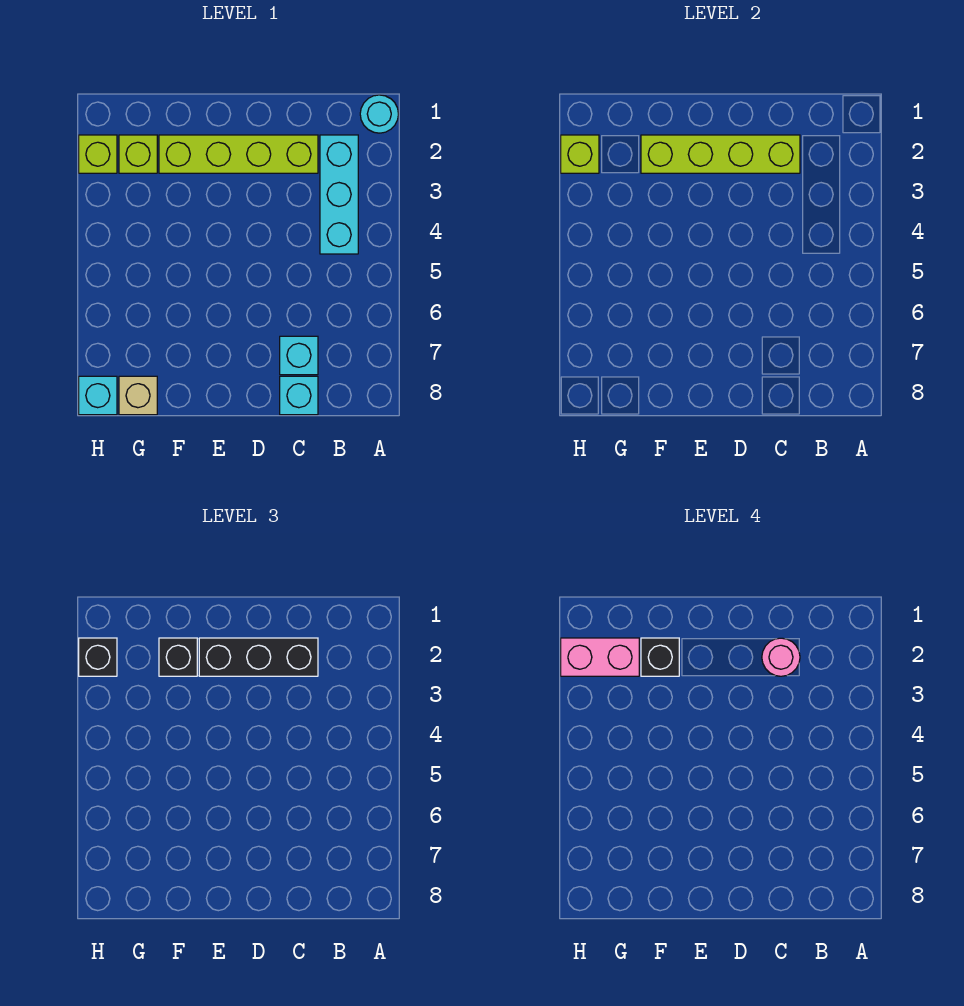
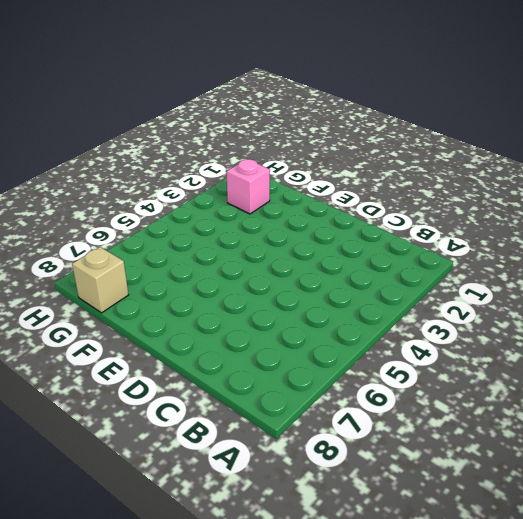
pink 1x1 brick [227,159,270,214] -> lime 1x1 brick [119,135,157,173]
none -> cyan 1x1 round brick [360,95,398,133]
none -> cyan 1x3 brick [320,135,358,254]
none -> lime 1x4 brick [159,135,318,173]

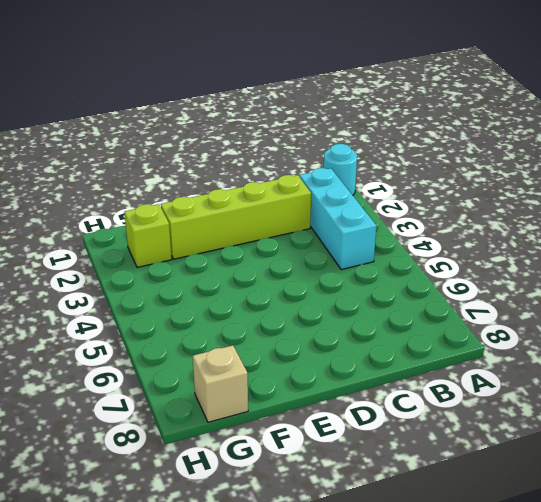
none -> cyan 1x1 brick [280,336,318,375]
none -> cyan 1x1 brick [280,376,318,415]
none -> lime 1x1 brick [79,135,117,173]

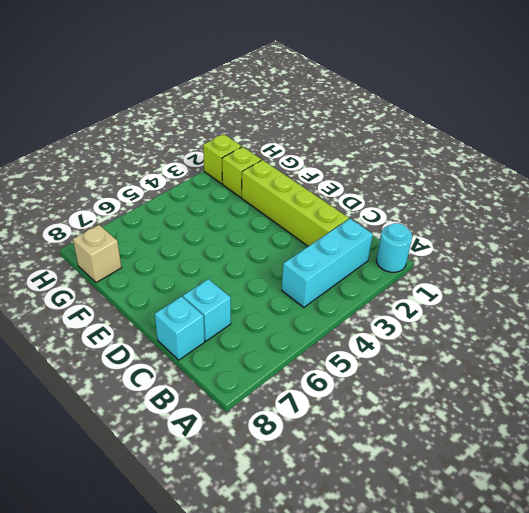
none -> cyan 1x1 brick [79,376,117,415]
none -> lime 1x4 brick [641,135,800,173]
none -> lime 1x1 brick [561,135,599,173]

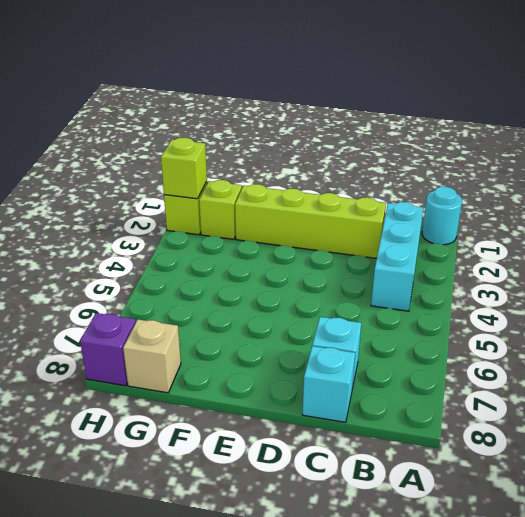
purple 1x1 brick [80,313,136,386] -> cyan 1x1 brick [79,376,117,415]
none -> lime 1x4 brick [641,135,800,173]
none -> black 1x3 brick [199,638,318,676]
none -> black 1x1 brick [159,638,197,676]

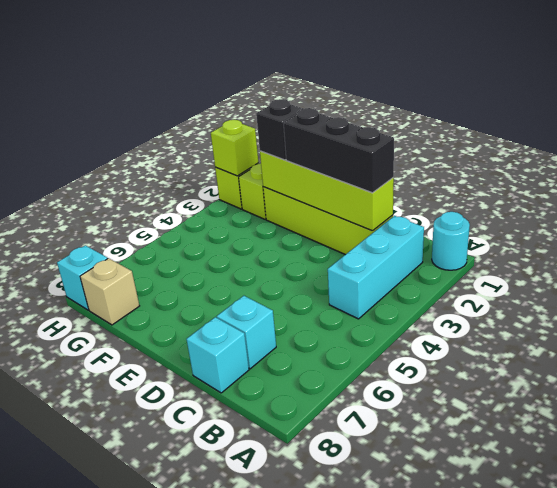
none -> black 1x1 brick [79,638,117,676]
none -> pink 1x1 round brick [762,638,800,676]
none -> black 1x1 brick [641,638,679,676]

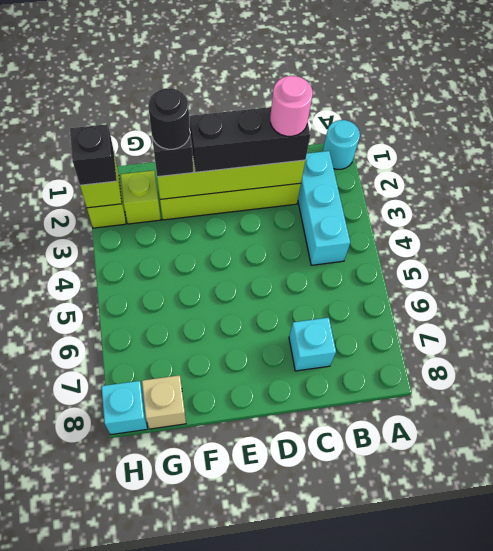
black 1x1 round brick [148,88,190,149] -> black 1x1 brick [641,638,679,676]
none -> cyan 1x1 brick [280,376,318,415]
none -> pink 1x2 brick [561,638,639,676]

